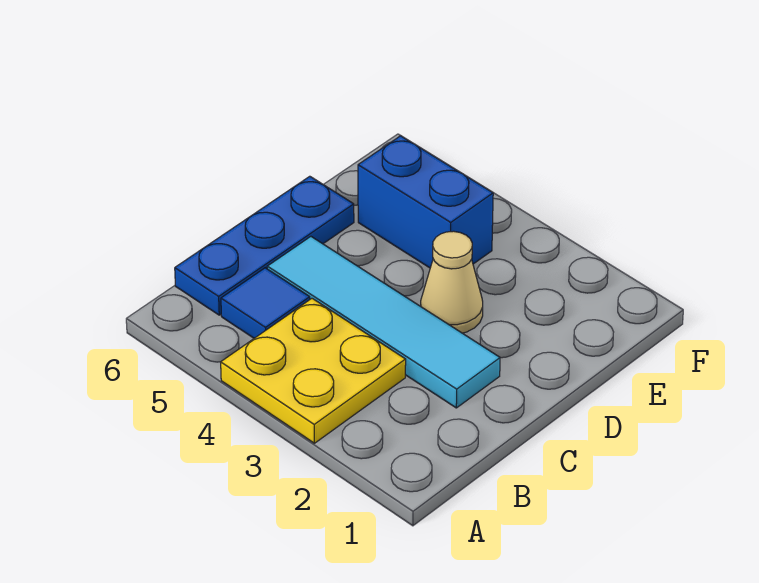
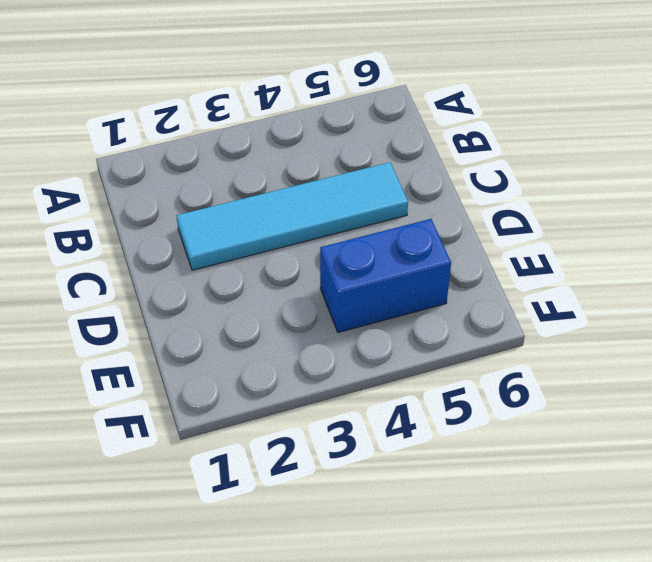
none -> yellow 2x2 plate [221,298,406,443]
none -> blue 1x1 tile [221,268,310,338]

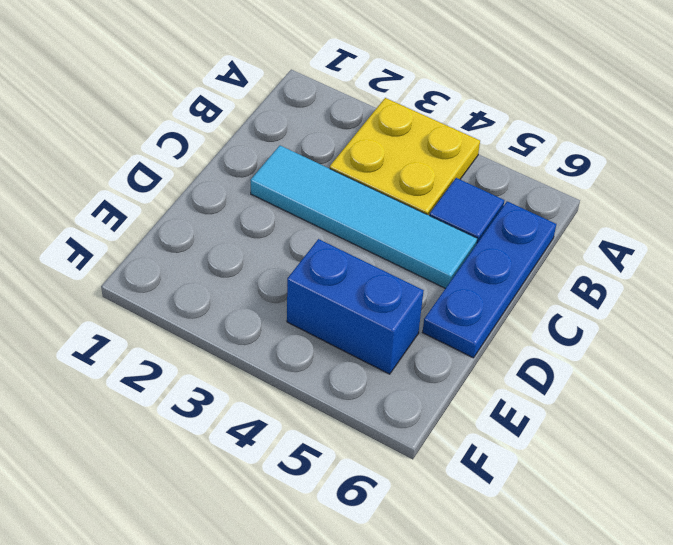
none -> tan 1x1 cone [421,231,483,333]

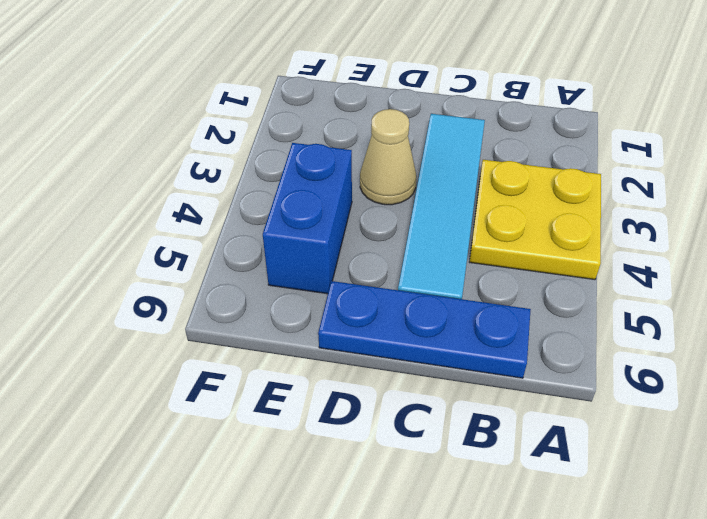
none -> blue 1x1 tile [221,268,310,338]

